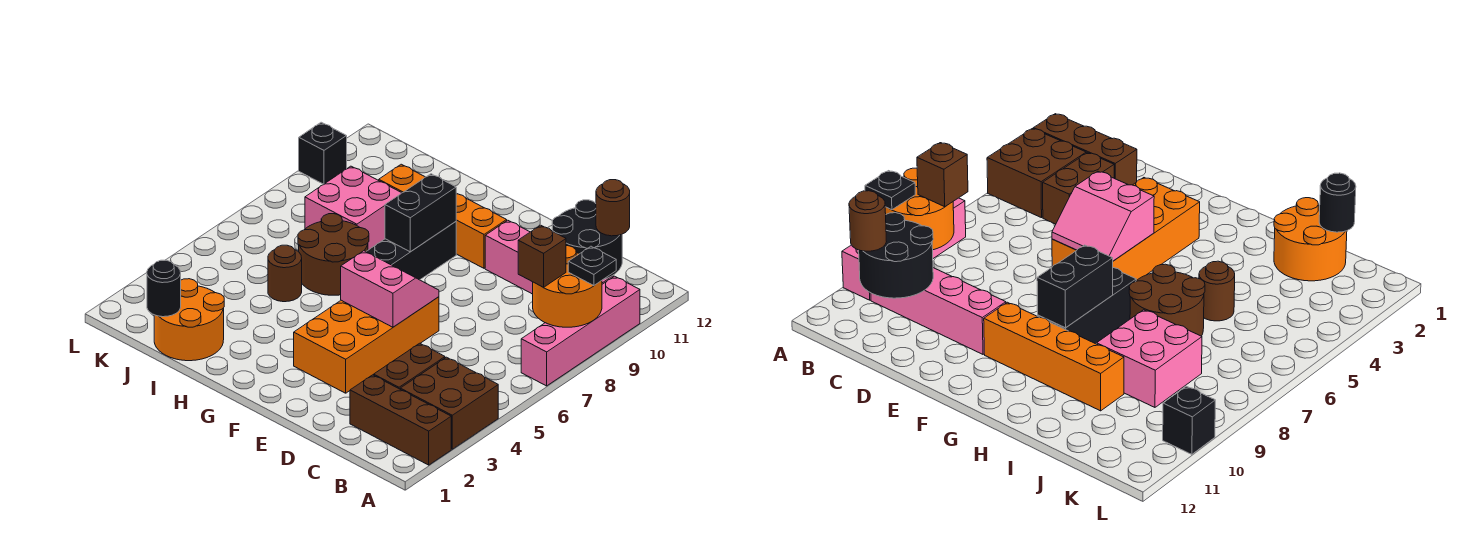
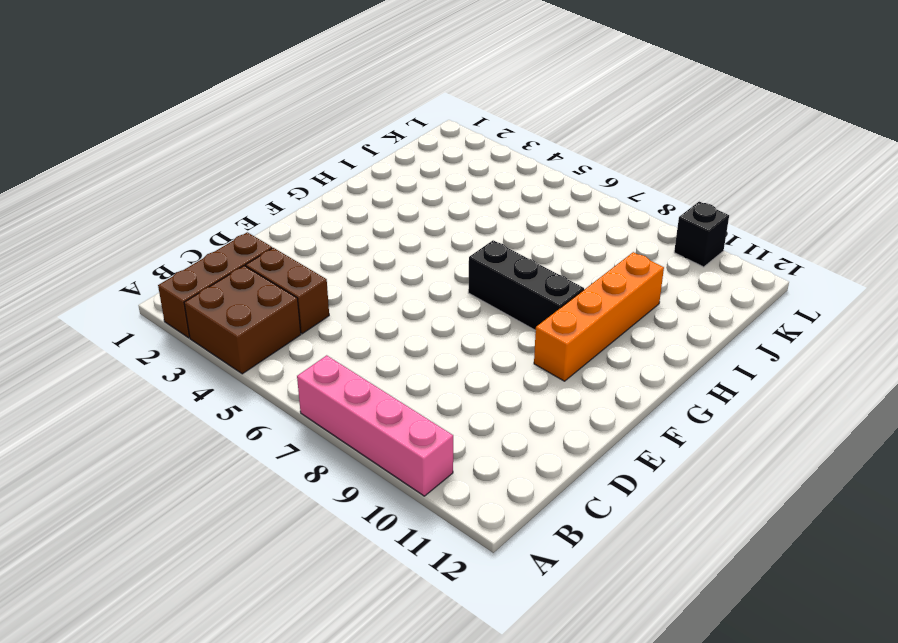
none -> pink 1x4 brick [485,220,613,294]
none -> orange 2x4 brick [294,297,439,393]
none -> brown 2x2 round brick [298,214,369,295]

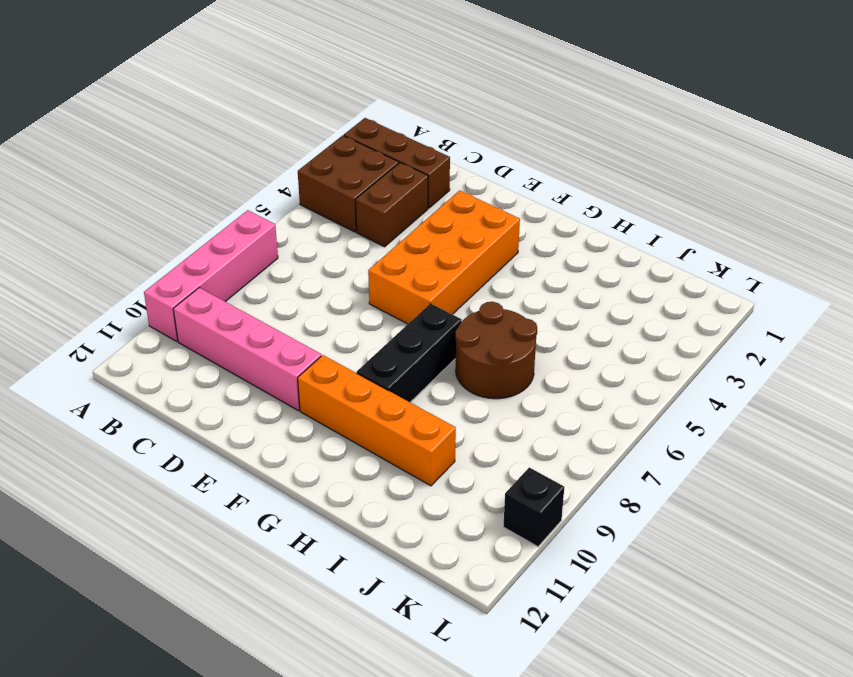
none -> orange 2x2 round brick [154,279,224,361]
none -> brown 1x1 round brick [268,245,302,302]
none -> pink 2x2 brick [305,166,401,250]

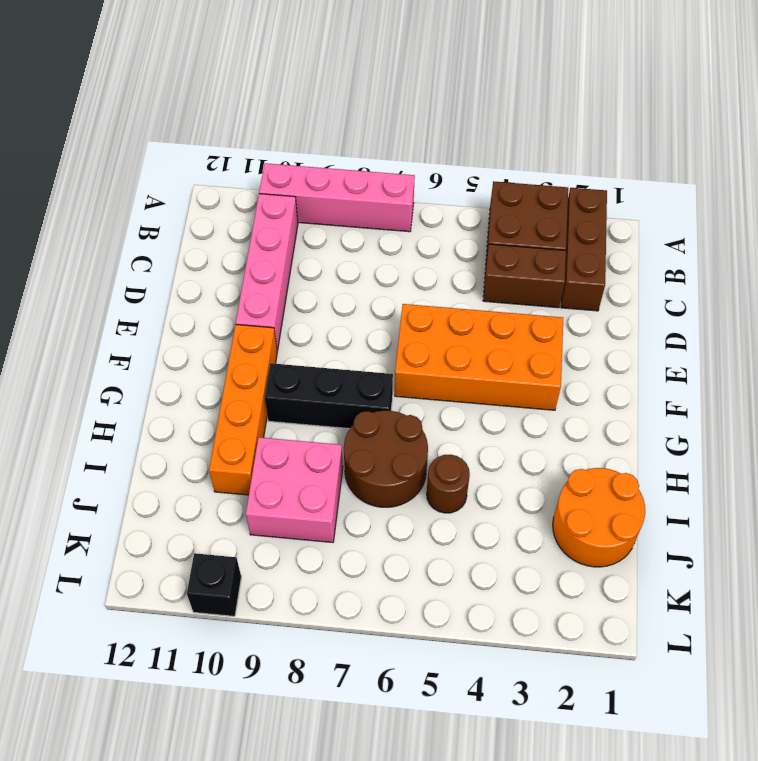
none -> orange 2x2 round brick [533,246,602,327]
none -> black 2x2 round brick [552,200,622,279]
none -> pink 2x2 slope [341,251,439,327]

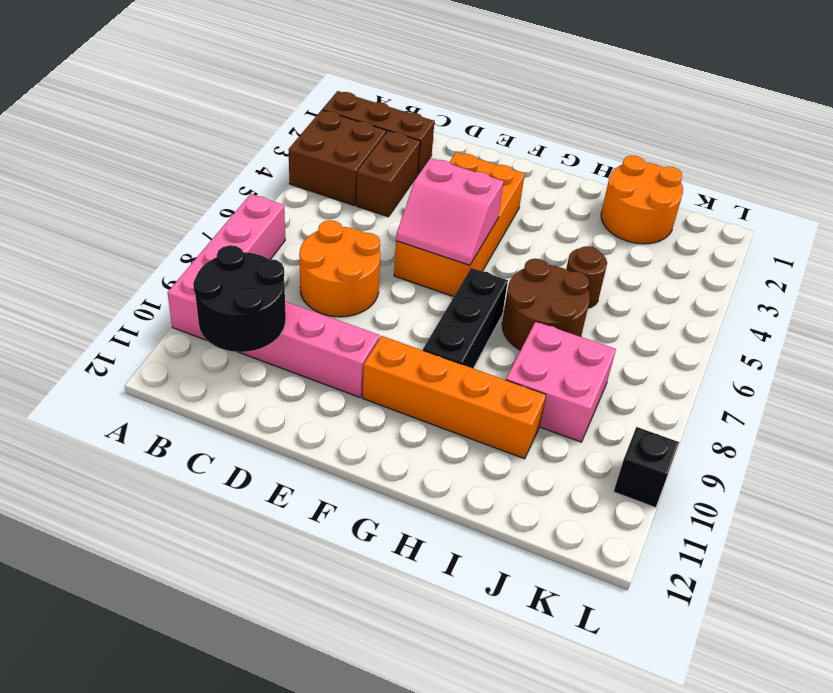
orange 2x2 round brick [299,220,380,317] -> orange 2x2 round brick moved to [533,246,602,327]
none -> black 1x2 brick [385,174,456,252]
none -> black 1x1 round brick [147,260,181,317]
none -> black 1x1 plate [568,246,616,286]

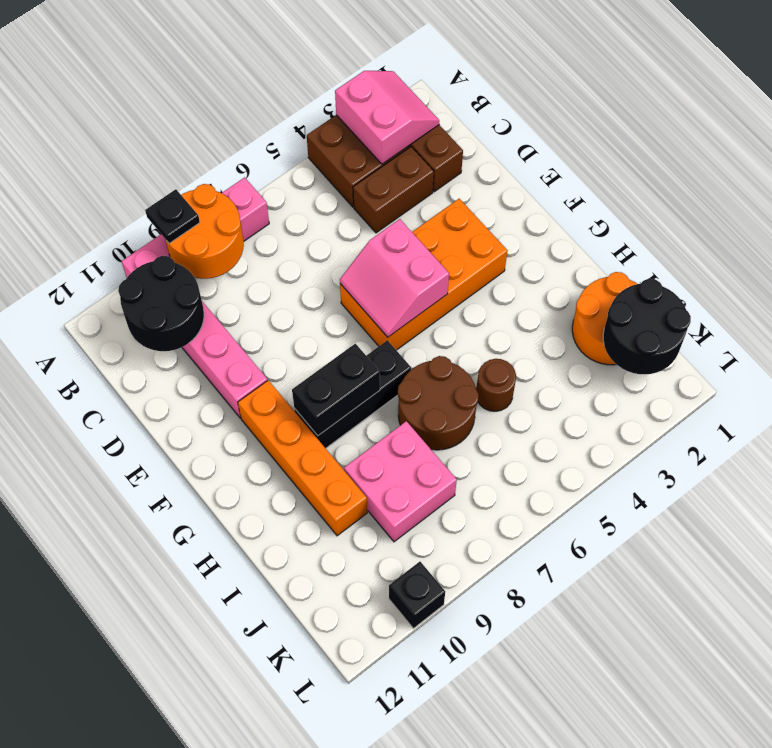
pink 2x2 slope [335,71,439,164] -> none
black 2x2 round brick [603,279,691,374] -> black 1x1 round brick [147,260,181,317]
none -> brown 1x1 brick [518,225,566,287]
none -> brown 1x1 round brick [596,180,630,236]

